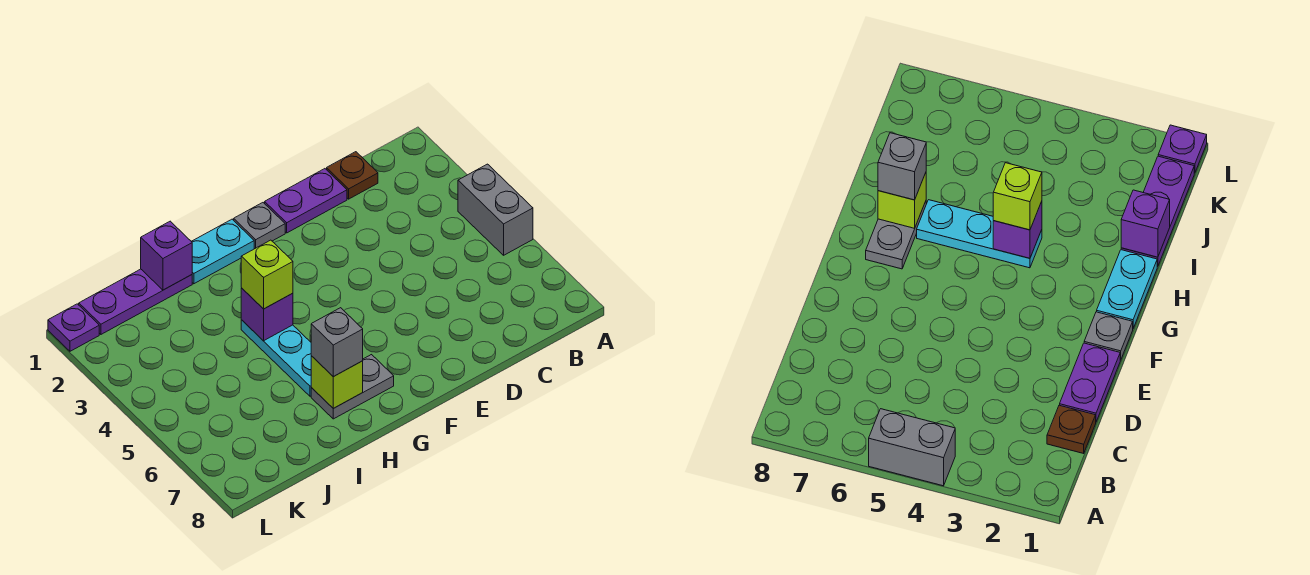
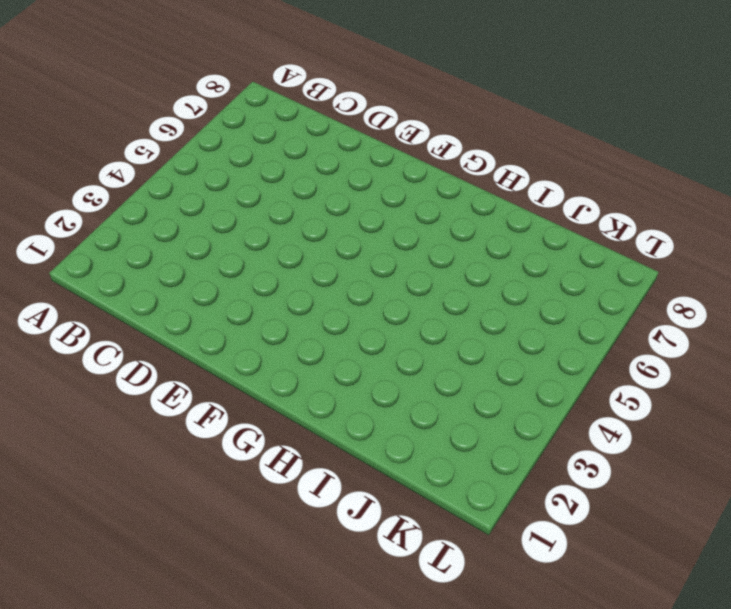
none -> grey 1x2 brick [458,164,533,255]
none -> brown 1x1 plate [327,152,378,199]
none -> purple 1x2 plate [265,169,347,233]

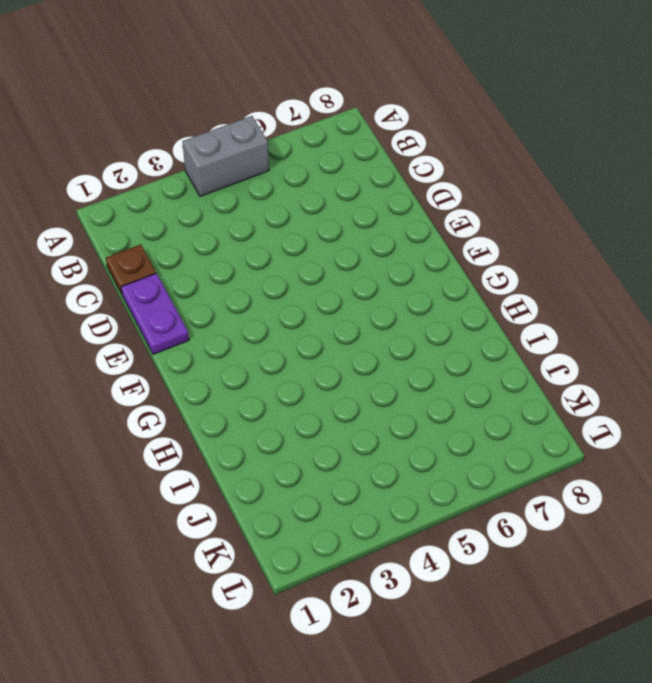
none -> grey 1x1 plate [234,203,285,249]
none -> cyan 1x2 plate [191,219,254,284]
none -> grey 1x2 plate [311,355,394,419]

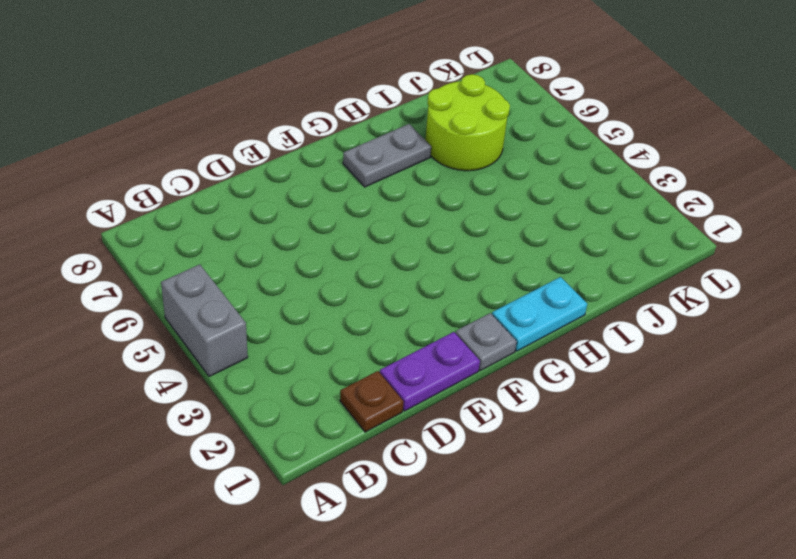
lime 2x2 round brick [425,74,510,171] -> none
none -> cyan 1x3 plate [241,320,311,396]
none -> purple 1x3 plate [79,269,192,334]
none -> purple 1x1 plate [48,304,99,351]

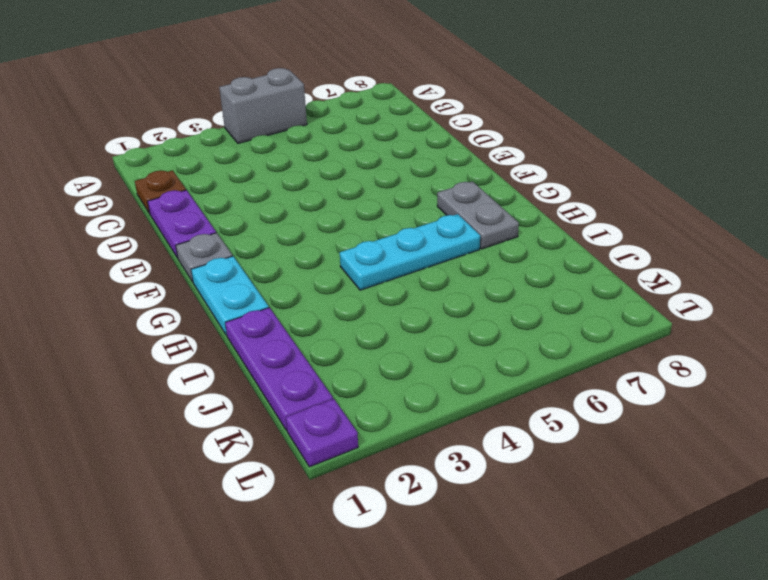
none -> purple 1x1 brick [241,288,293,341]
none -> lime 1x1 brick [311,356,363,408]
none -> purple 1x1 brick [141,221,192,290]

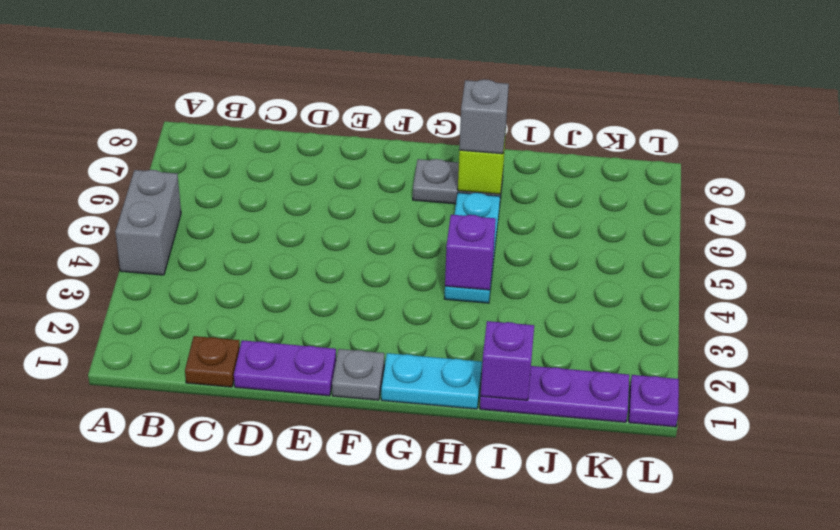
none -> lime 1x1 brick [241,240,293,309]

